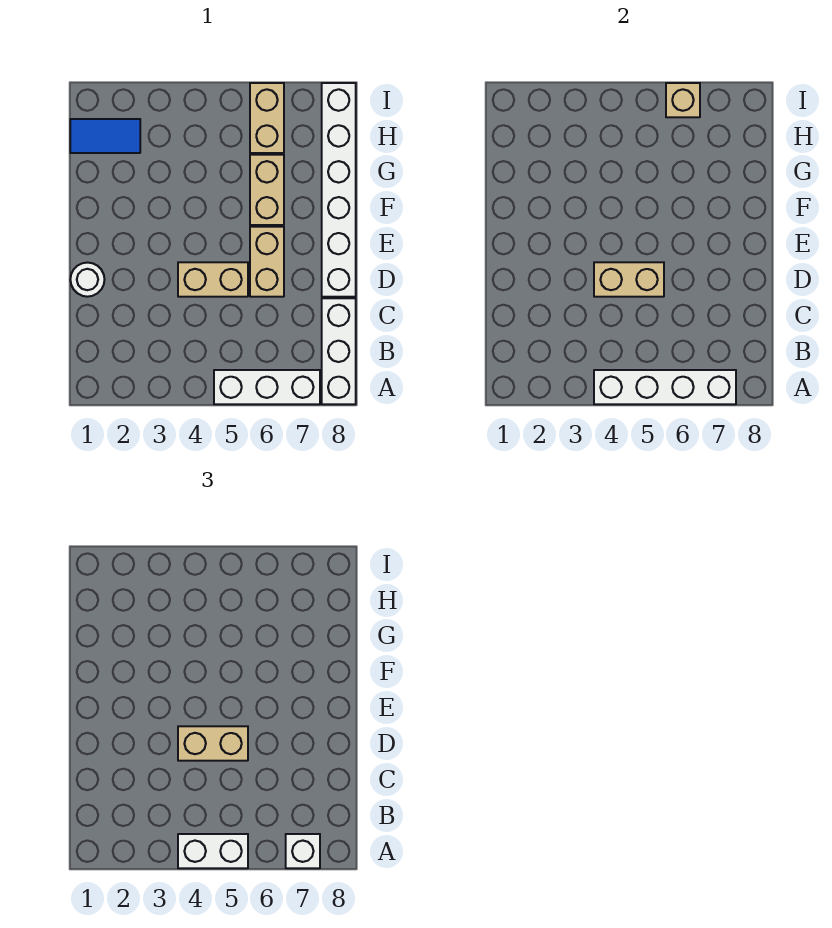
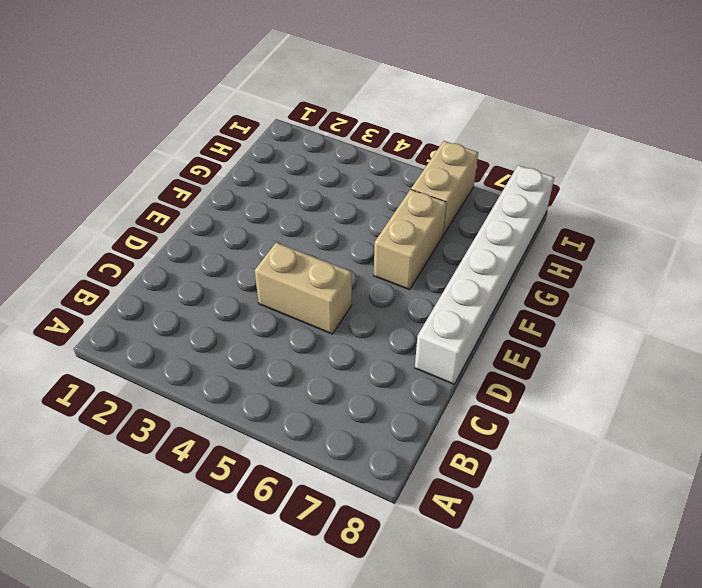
none -> white 1x3 brick [214,370,320,404]
none -> white 1x3 brick [322,298,356,404]
none -> white 1x1 round brick [70,263,105,297]

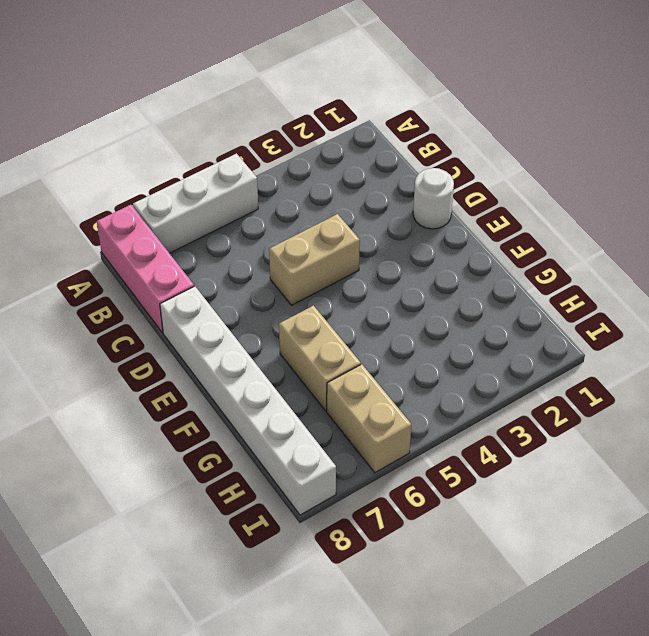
pink 1x3 brick [97,205,194,333] -> white 1x3 brick [322,298,356,404]
none -> tan 1x2 brick [250,227,284,297]
none -> blue 1x2 tile [70,119,140,153]
none -> white 1x4 brick [594,370,736,404]

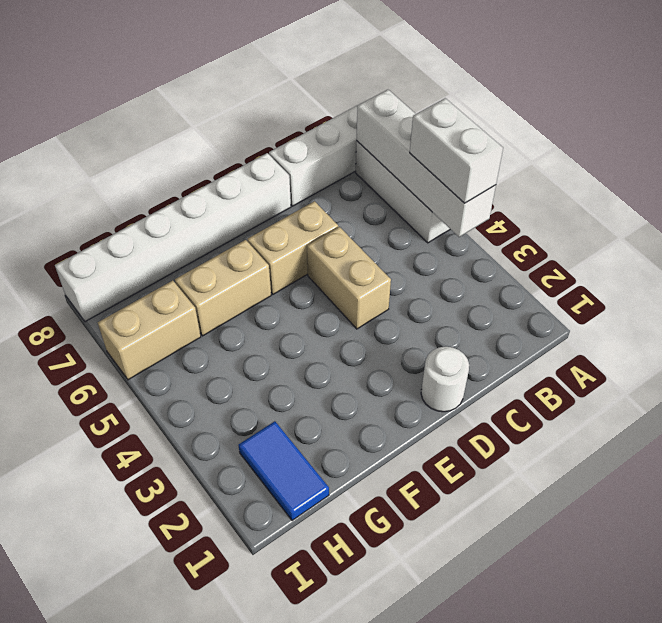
none -> tan 1x2 brick [594,262,664,297]
none -> tan 1x1 brick [666,83,700,117]
none -> white 1x1 brick [286,834,320,868]

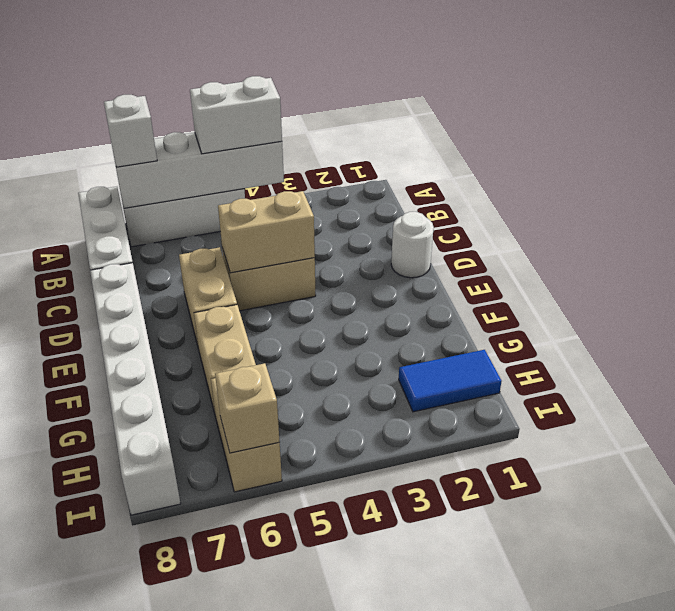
none -> tan 1x2 brick [178,726,248,761]

